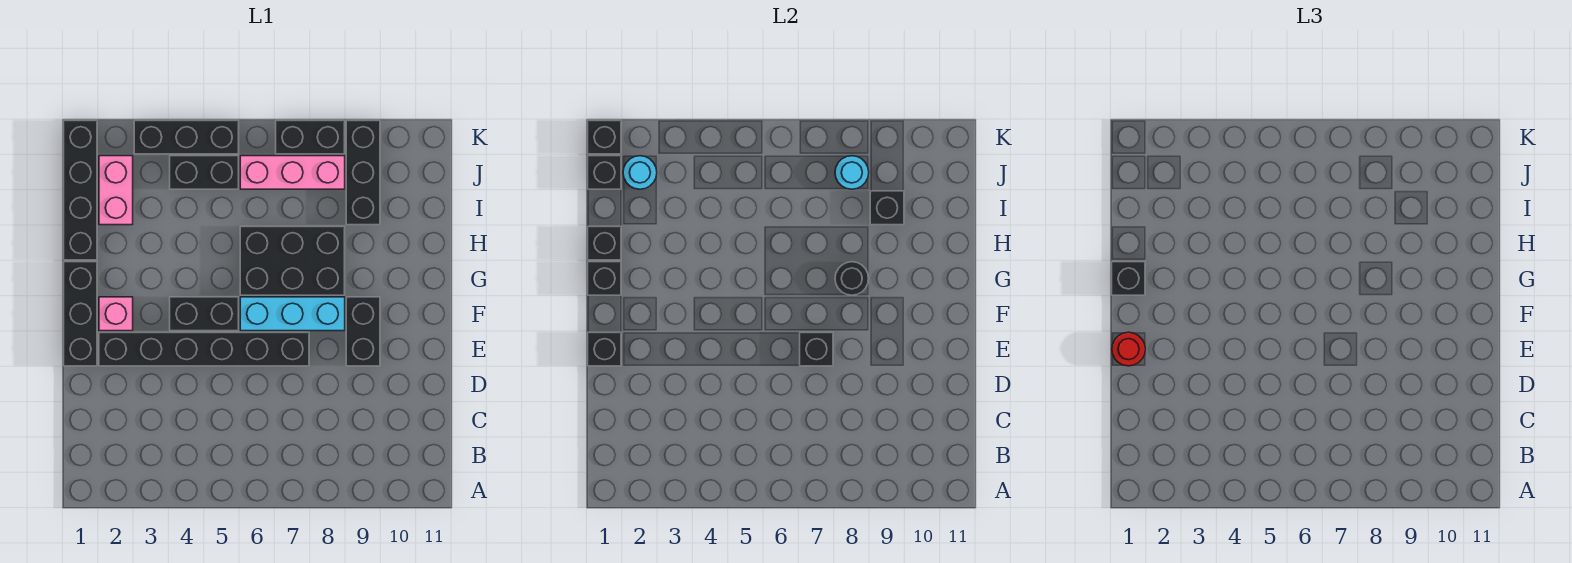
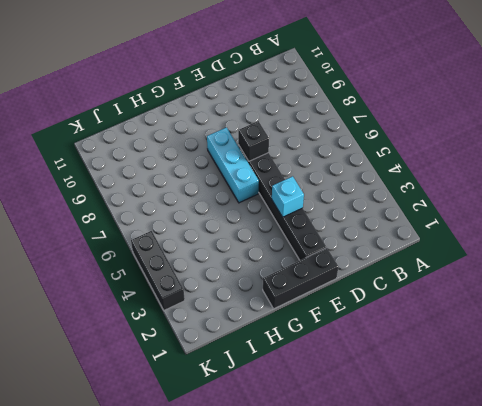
cyan 1x1 brick [272,176,304,217] -> none
none -> black 1x2 brick [346,297,380,366]
none -> pink 1x1 brick [99,297,133,331]
none -> black 1x2 brick [170,297,239,331]

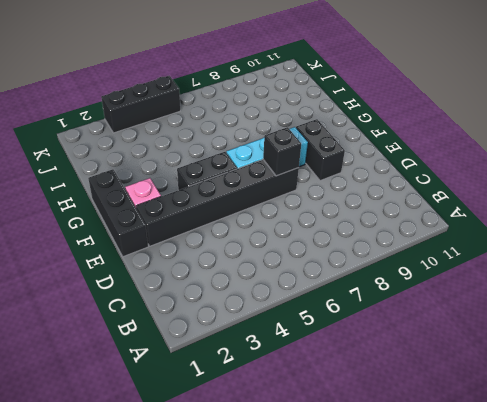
none -> black 2x3 brick [240,226,345,295]
none -> black 1x4 brick [64,120,97,260]
none -> pink 1x2 brick [99,156,133,225]

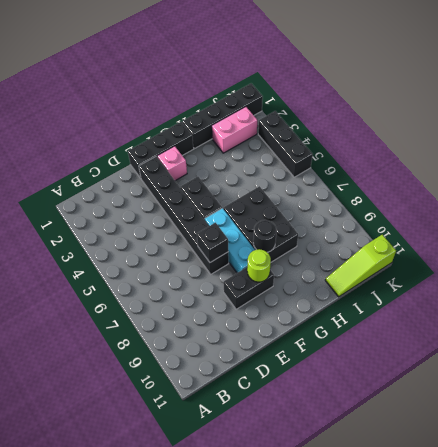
lime 1x1 round brick [247,249,271,282] -> none
lime 1x3 slope [325,235,396,297] -> none
none -> black 1x3 brick [346,120,380,225]
none -> black 1x2 brick [170,156,239,189]
none -> pink 1x3 brick [240,156,345,189]

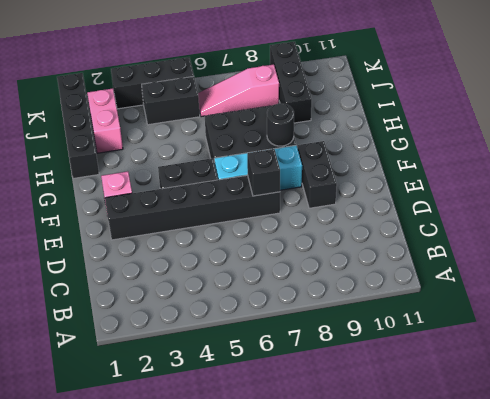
pink 1x3 slope [198,65,279,117] -> pink 1x3 brick [240,156,345,189]
none -> black 1x3 brick [64,262,97,366]
none -> black 1x2 brick [276,120,345,154]
none -> black 1x1 brick [588,332,621,366]

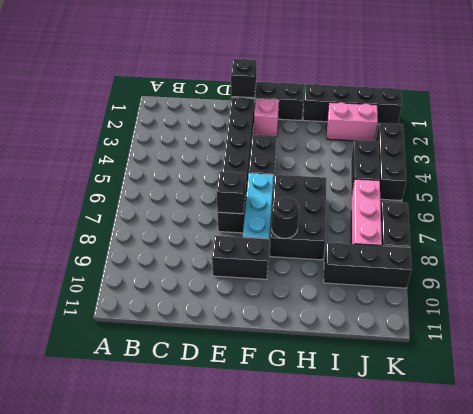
none -> black 1x1 brick [588,262,621,295]
none -> black 1x1 brick [588,226,621,260]
none -> black 1x1 brick [870,191,904,225]

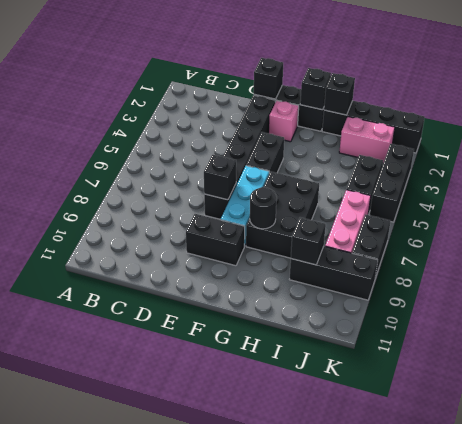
none -> black 1x1 brick [588,156,621,189]
none -> cyan 1x1 round brick [623,156,657,189]
none -> cyan 1x1 round brick [835,156,869,189]

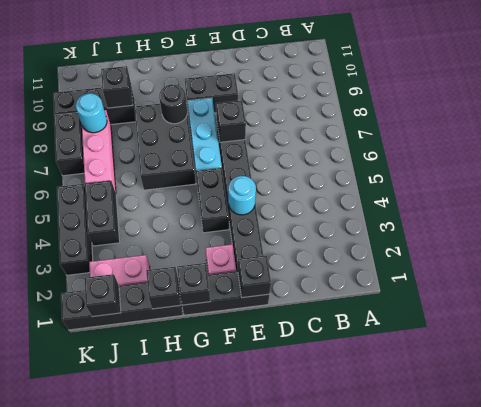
cyan 1x1 round brick [228,176,256,215] -> cyan 1x1 round brick moved to [623,156,657,189]
none -> black 1x1 brick [588,120,621,154]
none -> red 1x1 round brick [1112,332,1145,366]
none -> black 1x1 brick [1112,262,1145,295]

